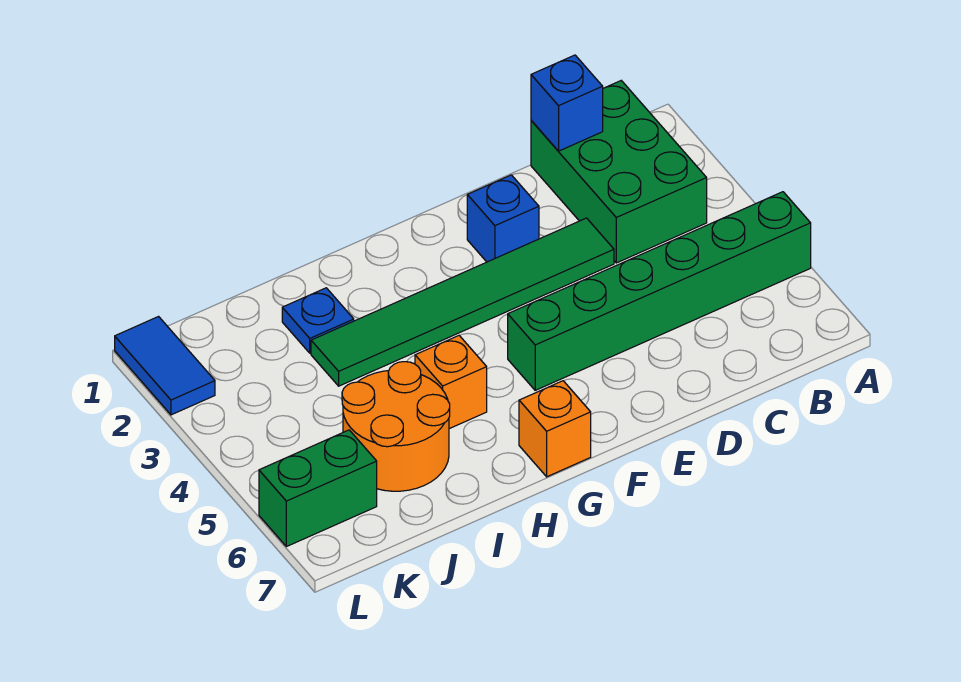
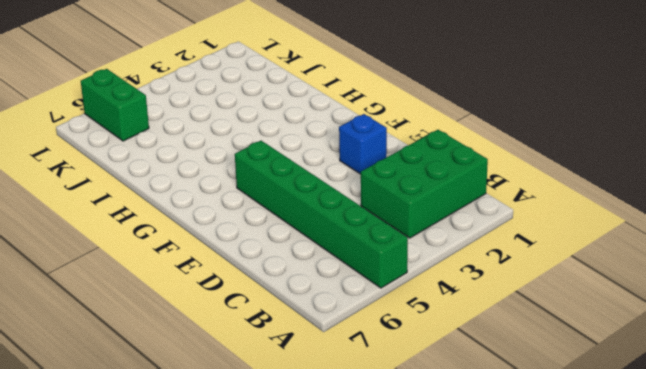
none -> green 1x6 tile [311,218,614,386]
none -> orange 1x1 brick [519,381,591,477]

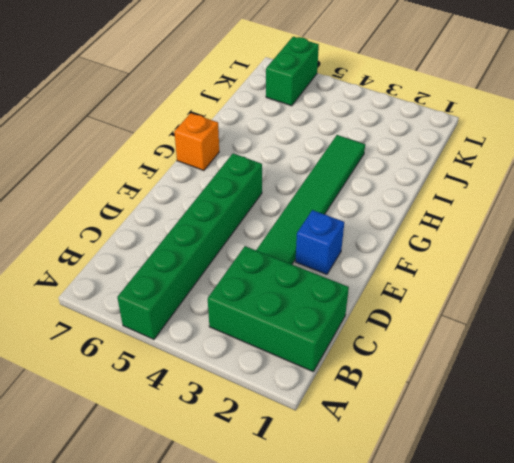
none -> orange 1x1 brick [415,336,487,429]
none -> blue 1x1 plate [282,288,354,353]

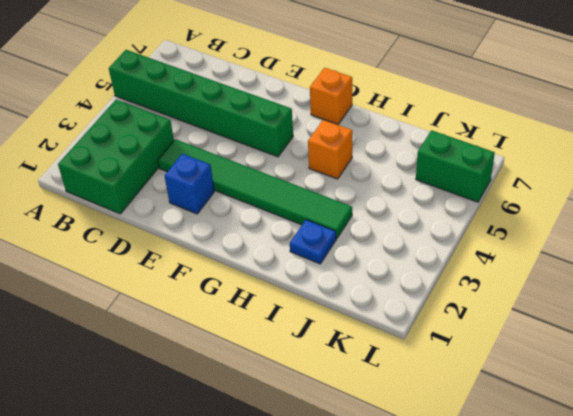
none -> orange 2x2 round brick [342,362,450,491]
none -> blue 1x2 tile [115,317,215,415]

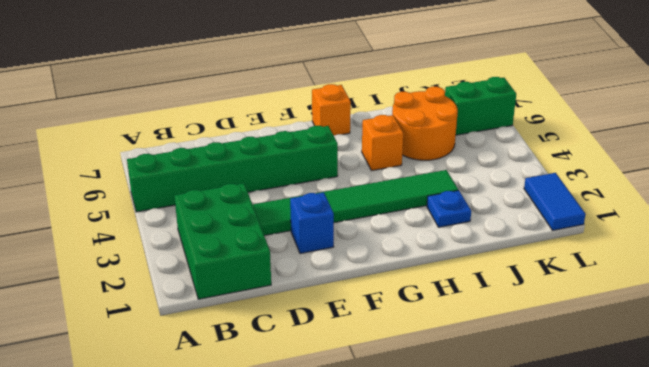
none -> blue 1x1 brick [531,55,603,151]

